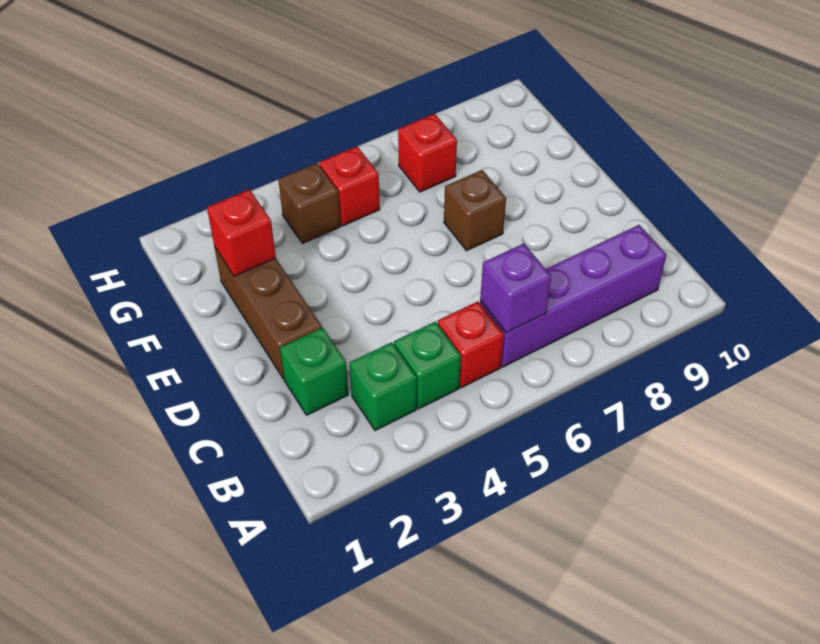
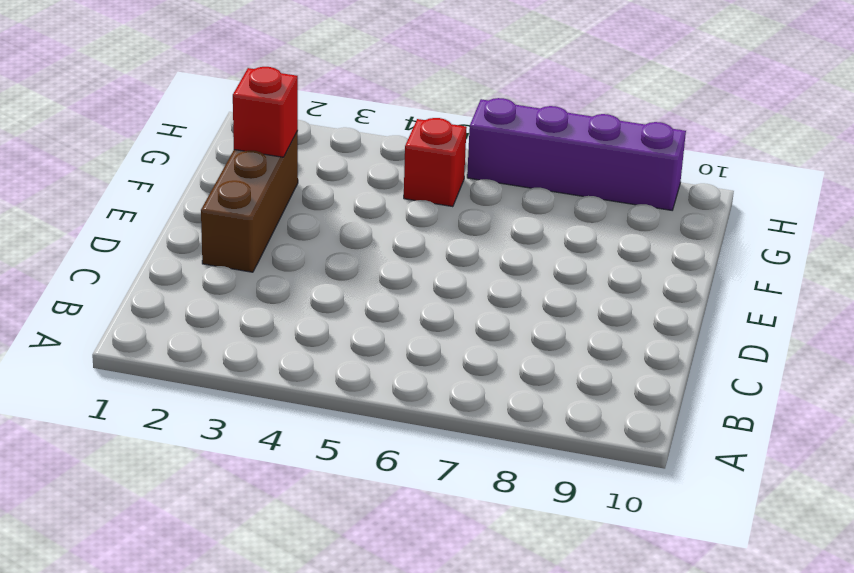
purple 1x4 brick [467,98,686,210] -> purple 1x4 brick moved to [480,225,667,367]
none -> green 1x1 brick [350,342,417,430]
none -> green 1x1 brick [394,322,461,409]
none -> red 1x1 brick [438,301,504,388]

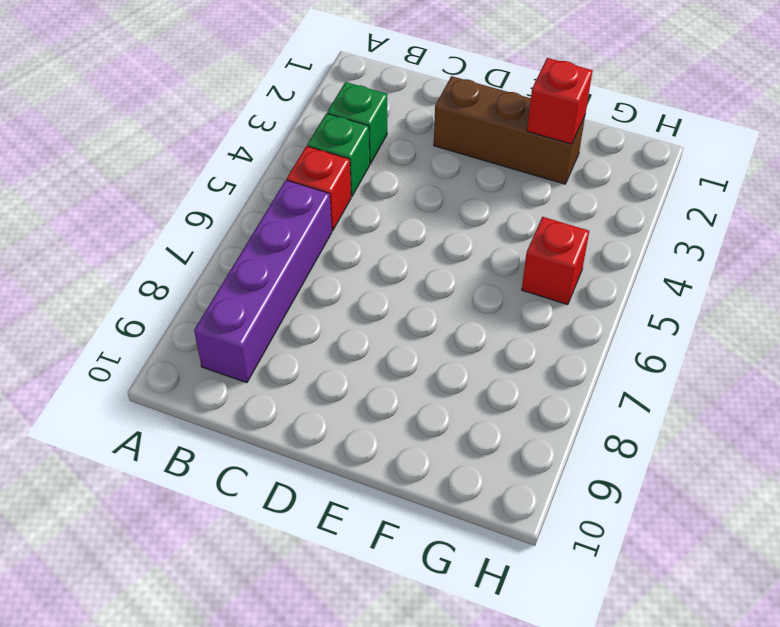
none -> green 1x1 brick [280,328,348,415]
none -> brown 1x1 brick [444,170,506,251]
none -> brown 1x1 brick [278,163,340,244]

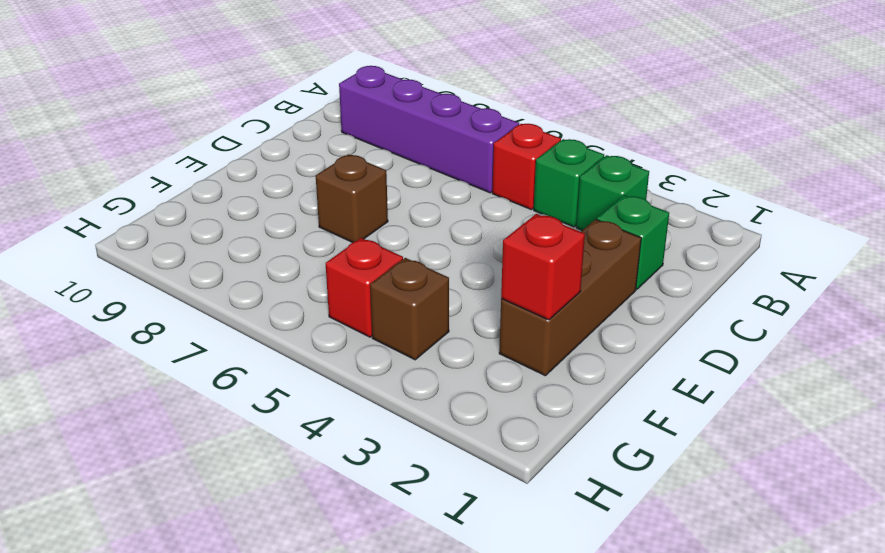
none -> red 1x1 brick [398,114,457,192]
none -> purple 1x1 brick [480,244,551,333]

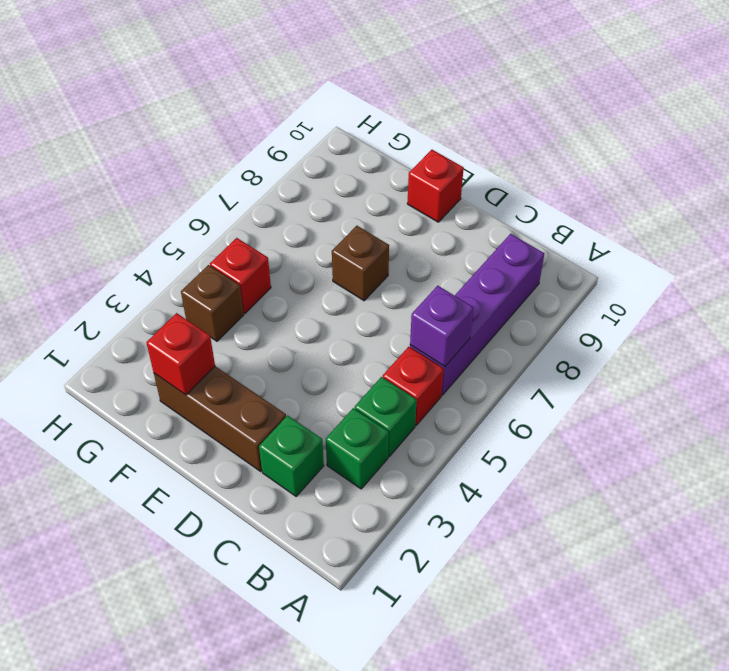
red 1x1 brick [407,150,464,222] -> red 1x1 brick moved to [398,114,457,192]

